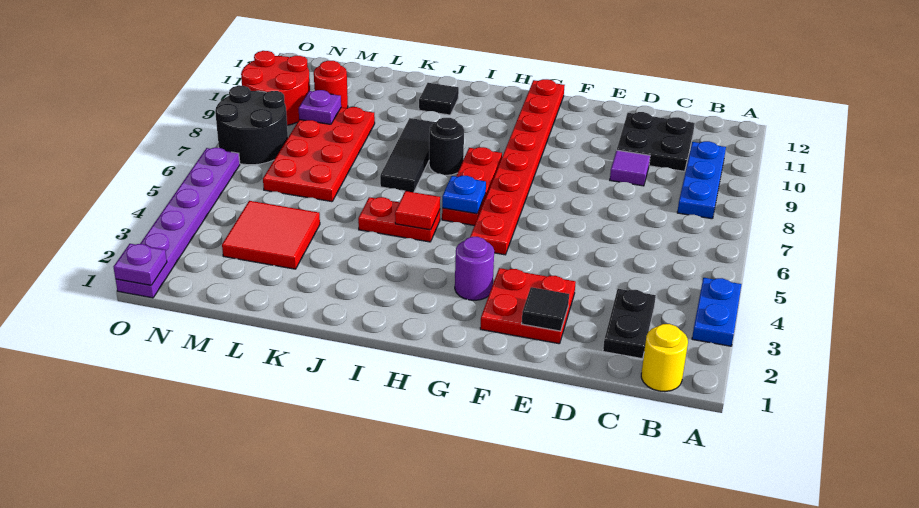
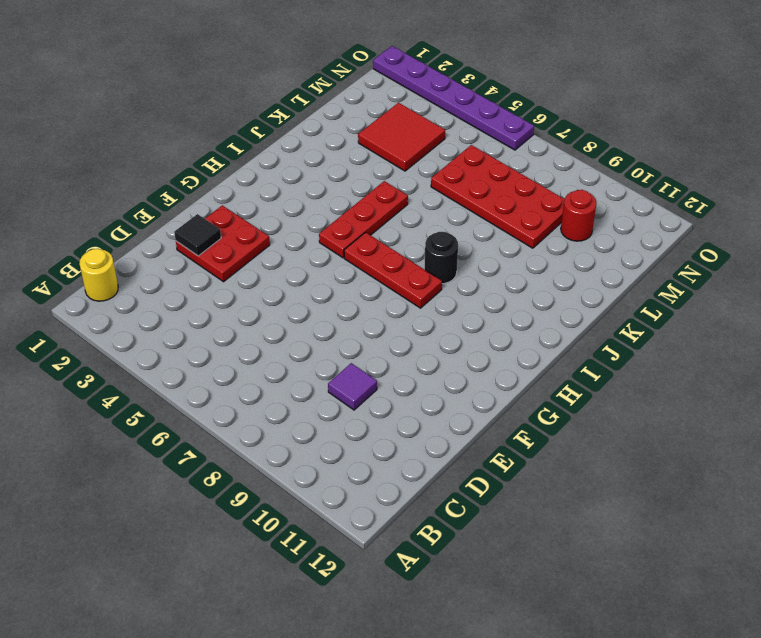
red 1x3 plate [319,181,408,258] -> red 1x2 plate [358,197,440,242]
none -> blue 1x2 plate [692,278,742,346]
none -> blue 1x3 plate [677,141,726,219]
none -> black 1x2 plate [603,289,656,359]

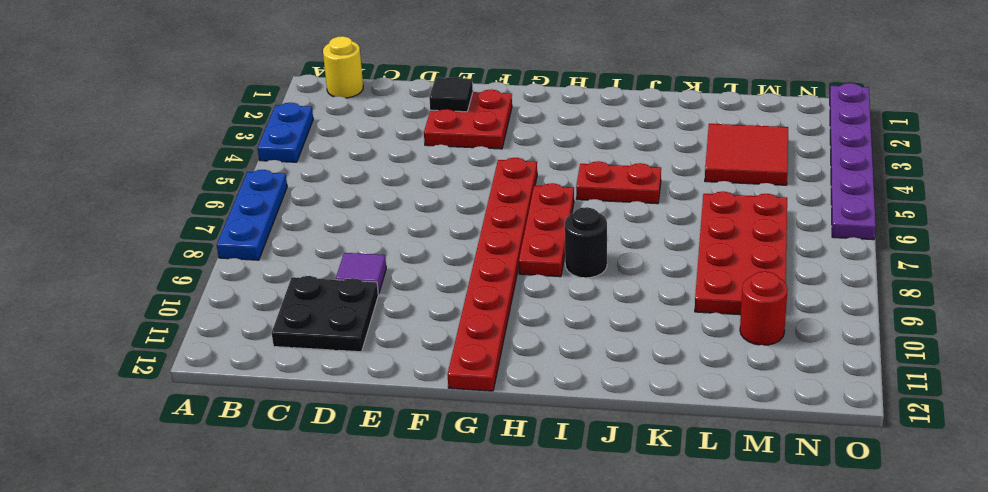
blue 1x3 plate [217,170,287,260] -> blue 1x3 plate moved to [677,141,726,219]
none -> black 1x2 plate [603,289,656,359]
none -> purple 1x1 round brick [455,237,494,300]
none -> black 1x3 tile [380,118,436,192]

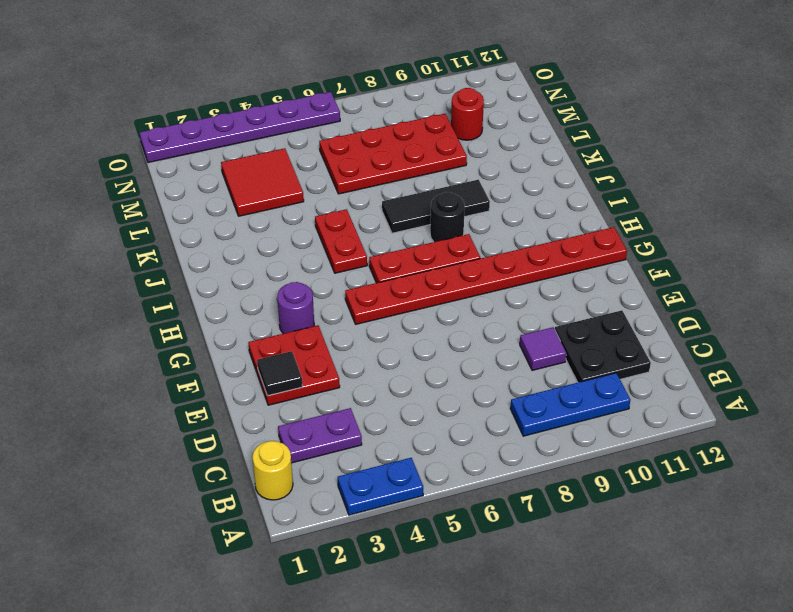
purple 1x2 plate [278,408,362,463] -> black 1x2 plate [603,289,656,359]
none -> black 1x1 tile [419,83,459,115]
none -> black 2x2 round brick [215,86,288,165]
none -> red 2x2 round brick [241,51,310,125]

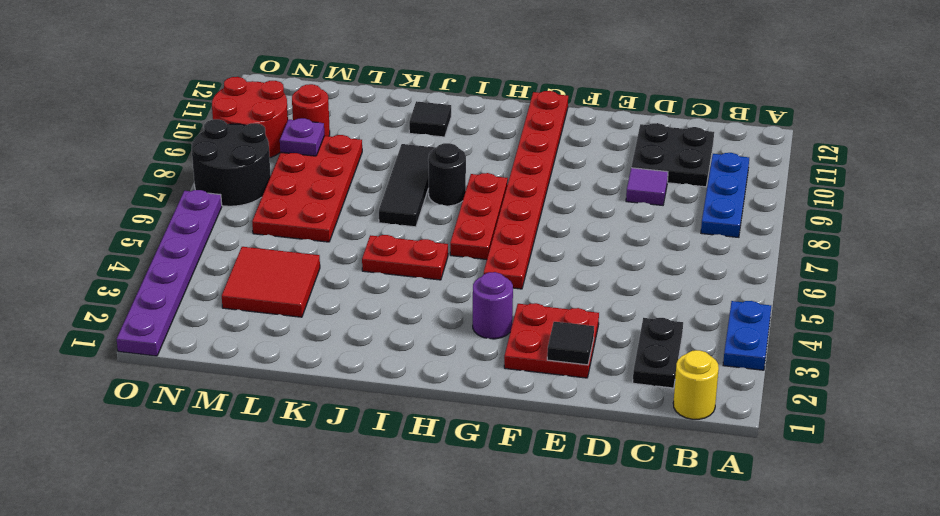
none -> blue 1x1 plate [442,176,486,214]
none -> red 1x1 tile [395,191,440,230]
none -> purple 1x1 plate [114,244,167,285]

